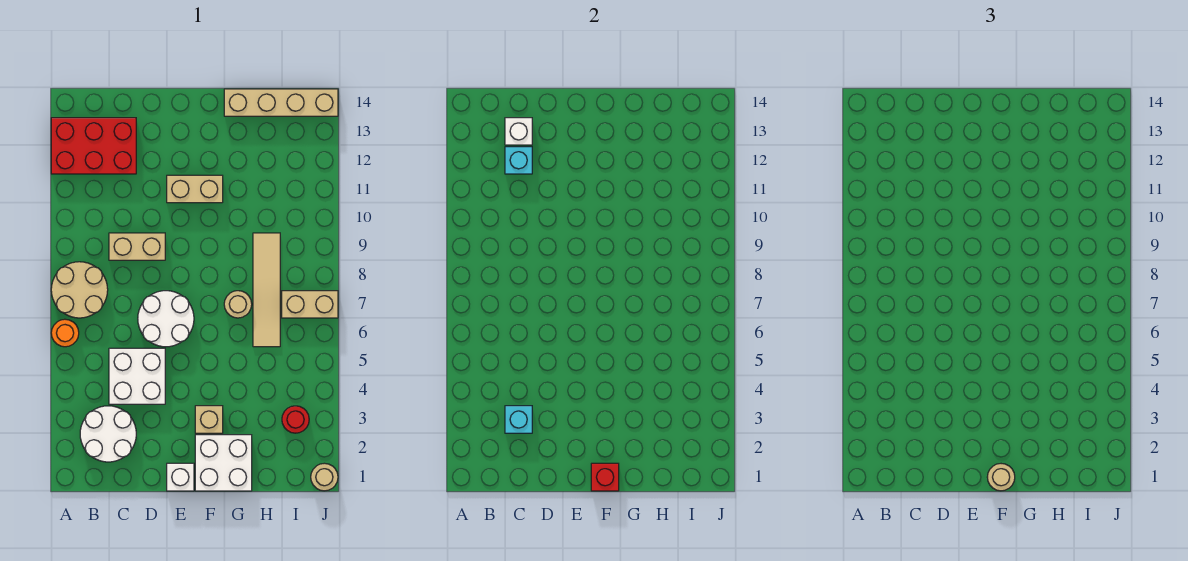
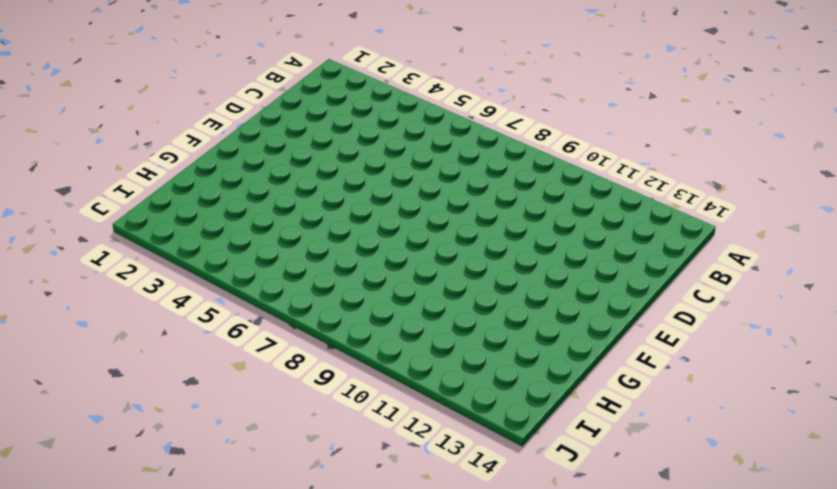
none -> orange 1x1 round brick [51,319,79,347]
none -> tan 2x2 round brick [51,262,108,318]
none -> red 2x3 brick [51,118,136,174]

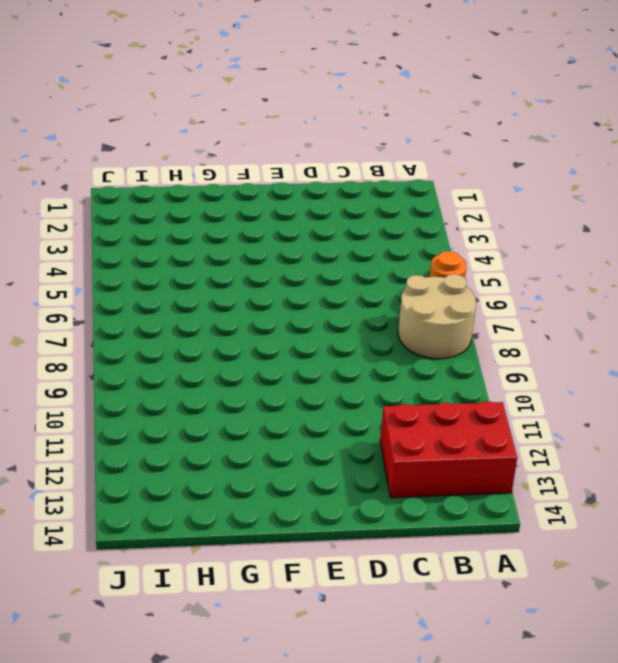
none -> white 2x2 round brick [80,406,136,462]
none -> white 2x2 brick [109,348,165,404]
none -> tan 1x2 brick [109,233,165,260]

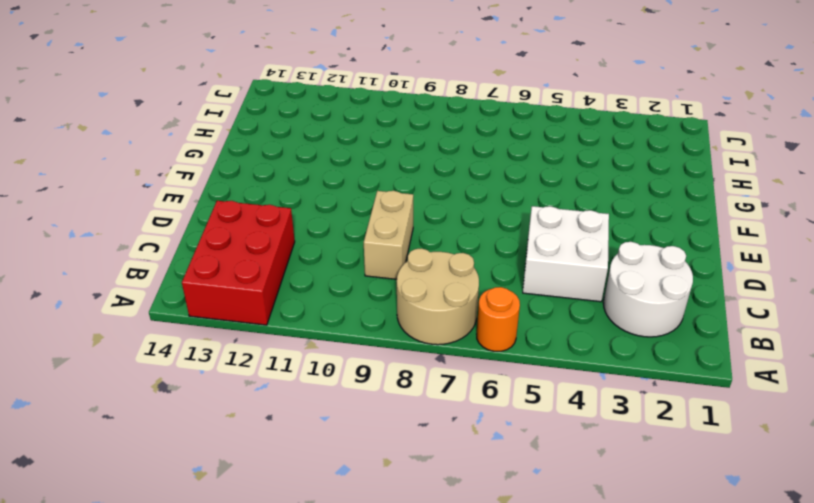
none -> white 2x2 round brick [138,291,194,347]
none -> white 1x1 brick [167,463,194,491]
none -> tan 1x2 brick [167,175,223,203]

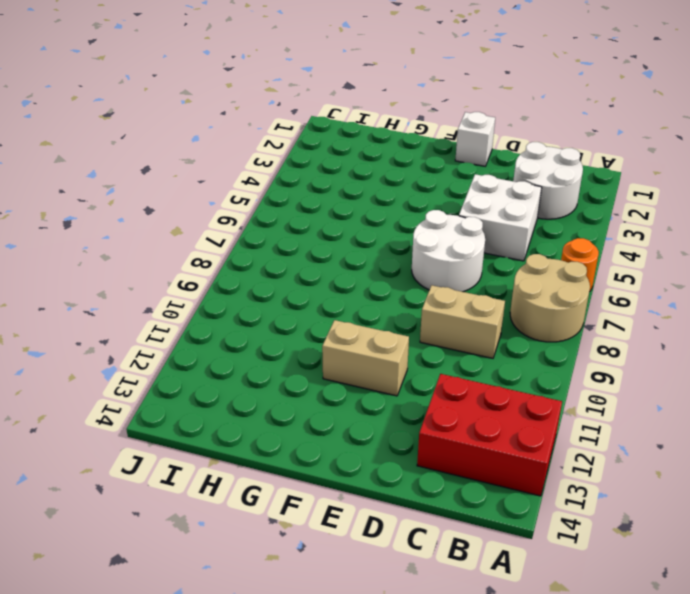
none -> white 2x2 brick [195,435,252,491]
none -> tan 1x1 brick [195,406,223,433]
none -> tan 1x1 round brick [224,291,252,318]

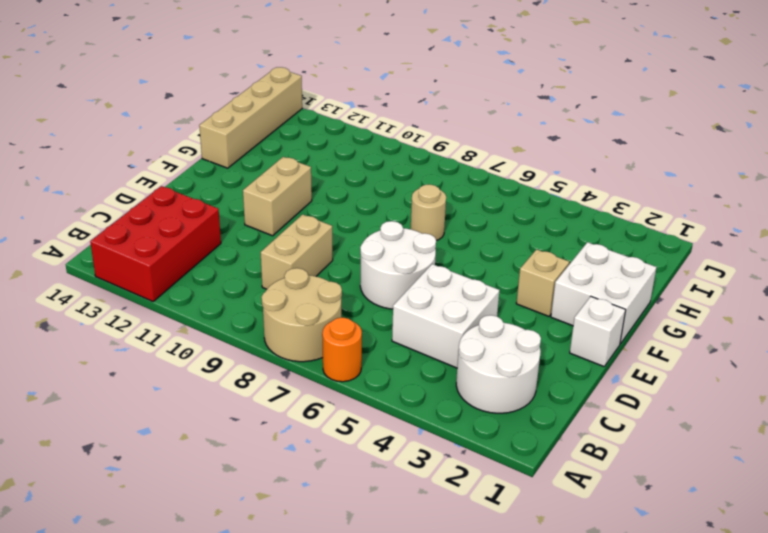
none -> tan 1x4 tile [253,233,280,347]
none -> red 1x1 round brick [282,406,309,433]
none -> tan 1x2 brick [282,291,338,318]

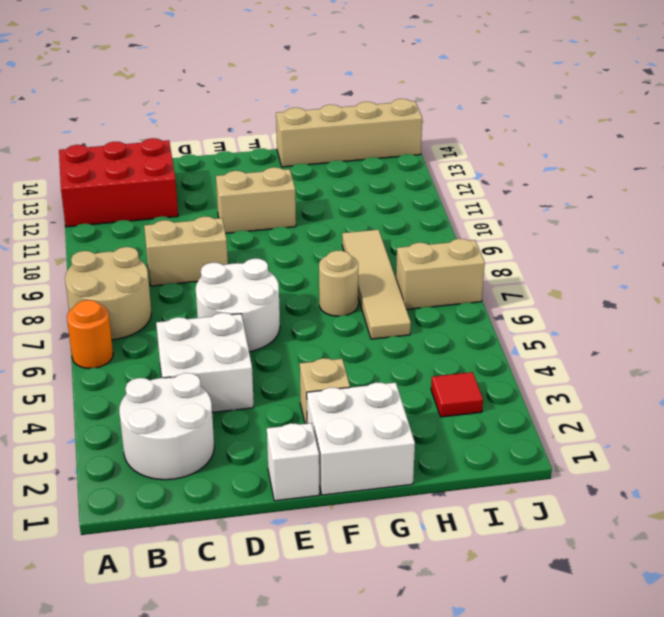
red 1x1 tile [431,372,483,417] -> red 1x1 round brick [282,406,309,433]
none -> tan 1x1 round brick [311,463,338,491]
none -> cyan 1x1 brick [505,406,532,433]
none -> cyan 1x1 brick [505,147,532,174]

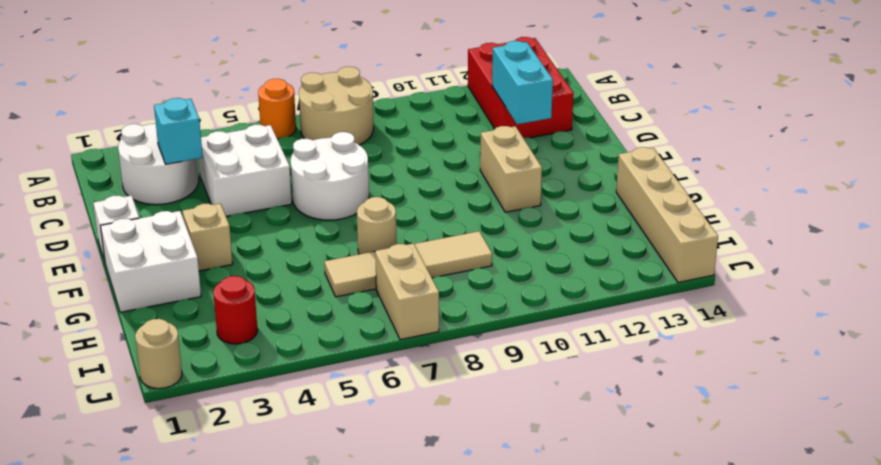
cyan 1x2 brick [492,41,553,124] -> cyan 1x1 brick [505,147,532,174]
none -> tan 1x2 brick [109,233,165,260]
none -> white 1x1 brick [505,118,532,145]
none -> red 1x1 brick [591,463,619,491]

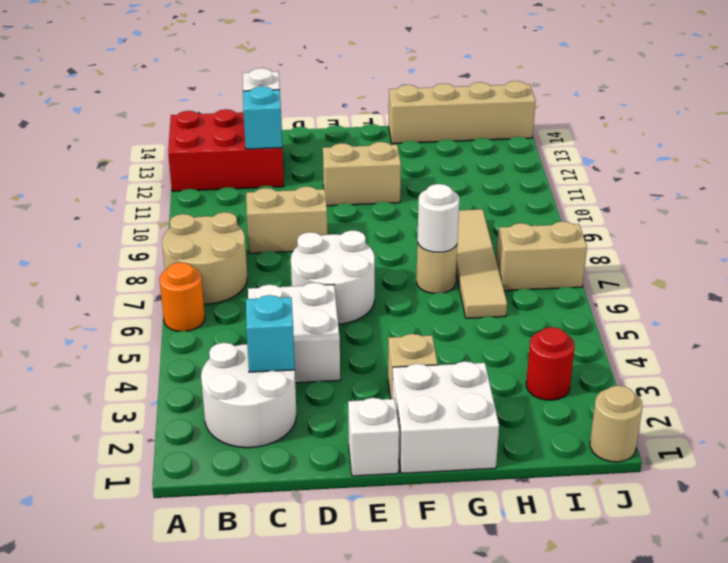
white 1x1 round brick [417,184,460,252] -> none
none -> red 1x1 brick [591,463,619,491]
none -> tan 1x1 round brick [987,464,1015,491]

